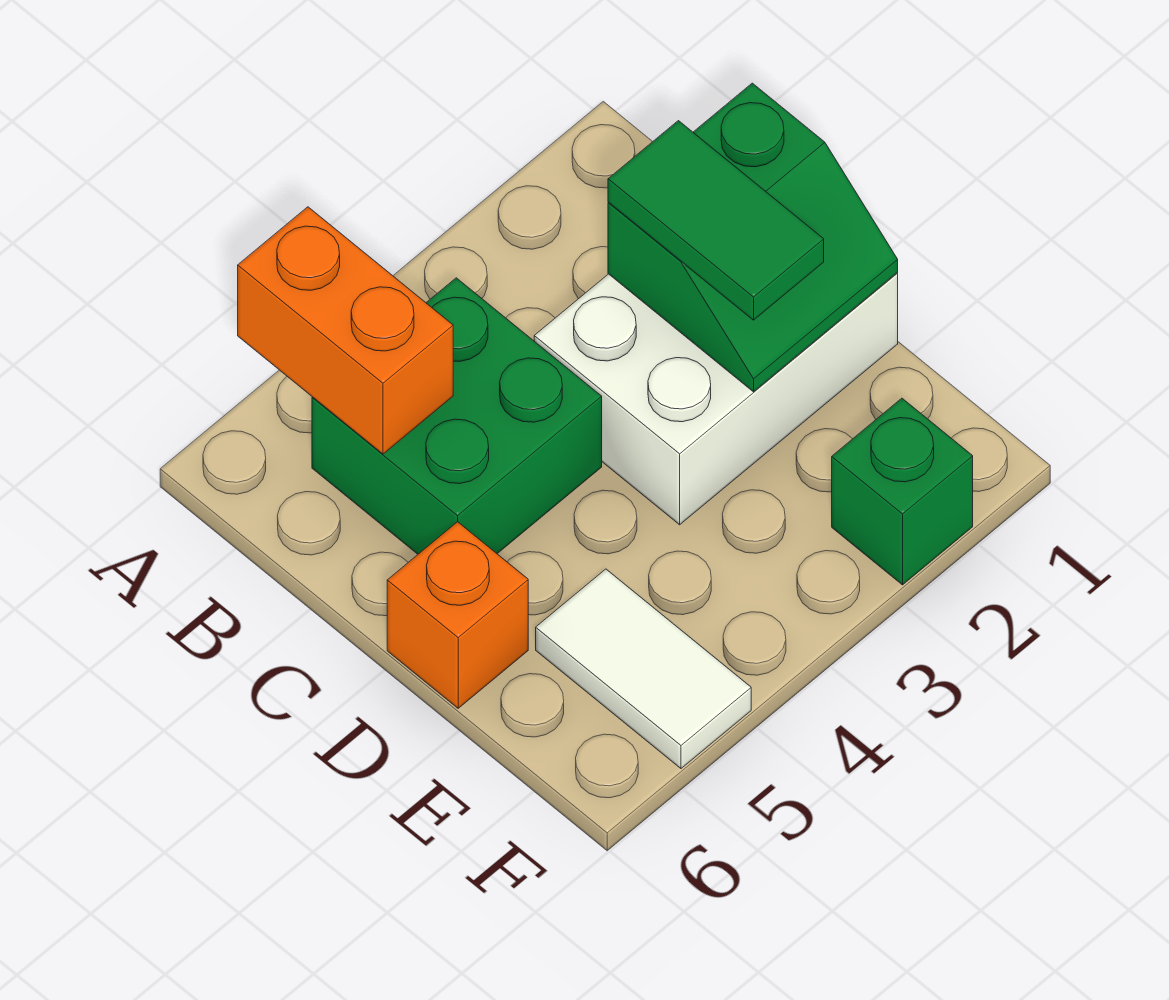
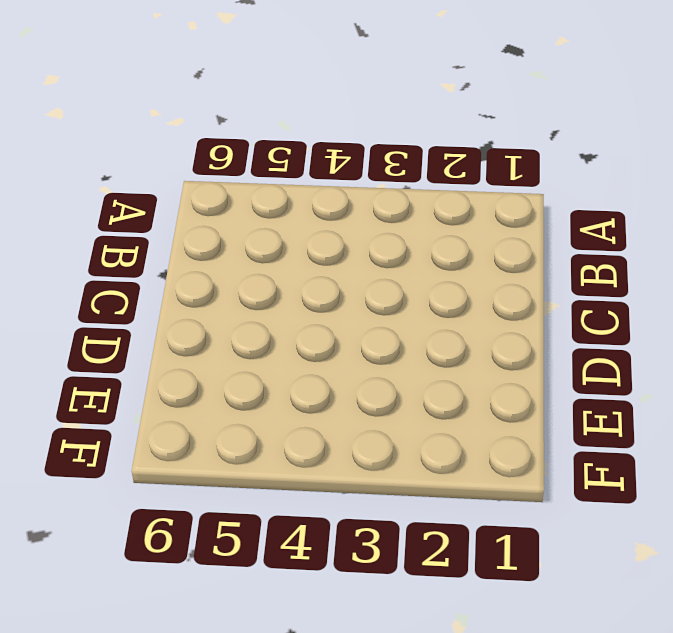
none -> green 2x2 brick [312,278,602,554]
none -> white 2x3 brick [534,273,898,525]

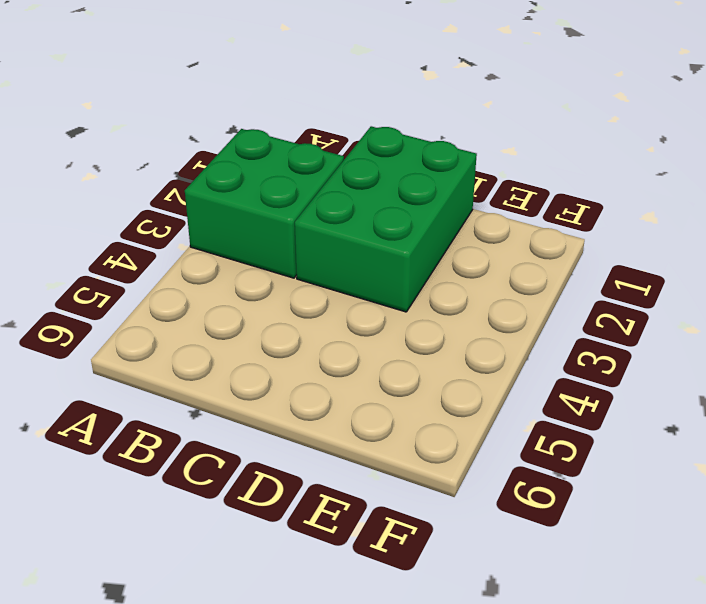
green 2x2 brick [185,129,344,278] -> green 2x2 brick moved to [312,278,602,554]
green 2x3 brick [295,126,477,312] -> white 2x3 brick [534,273,898,525]
none -> orange 1x1 brick [387,522,528,708]
none -> white 1x2 tile [536,569,751,768]

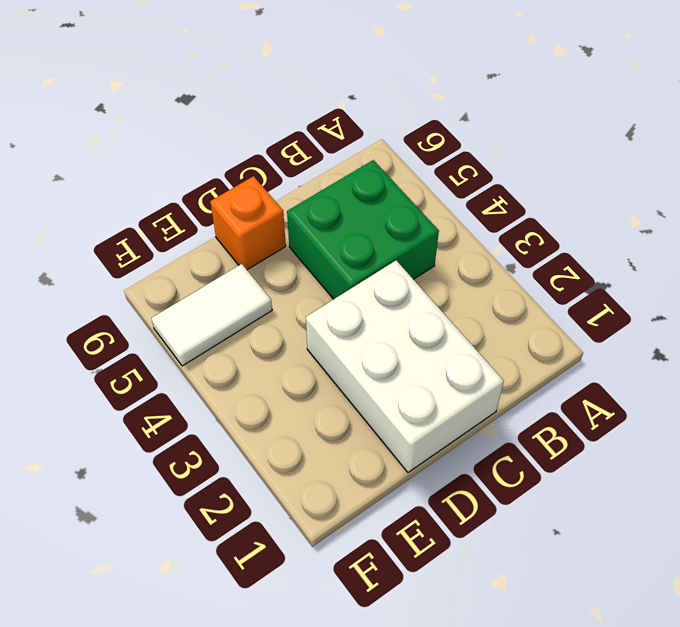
none -> green 1x1 brick [832,398,973,585]
none -> orange 1x2 brick [238,207,453,454]

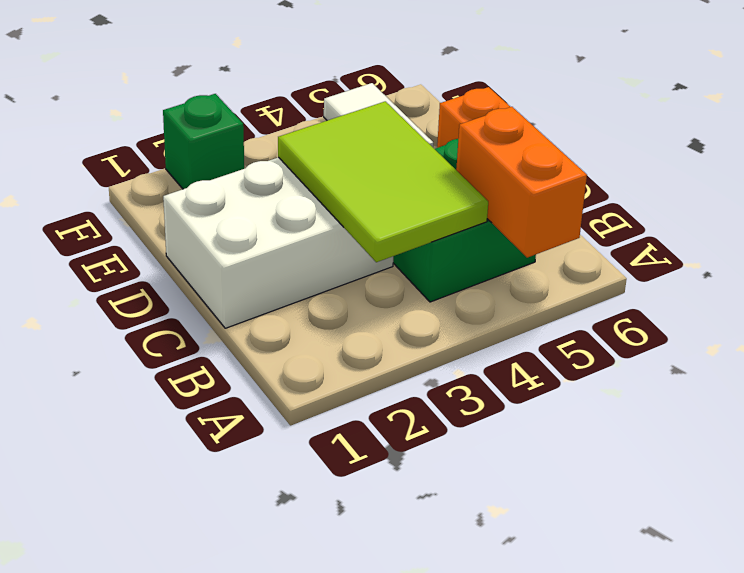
lime 2x3 tile [278,101,488,262] -> none
none -> green 2x2 slope [608,83,898,392]
none -> green 1x2 tile [608,121,824,320]

